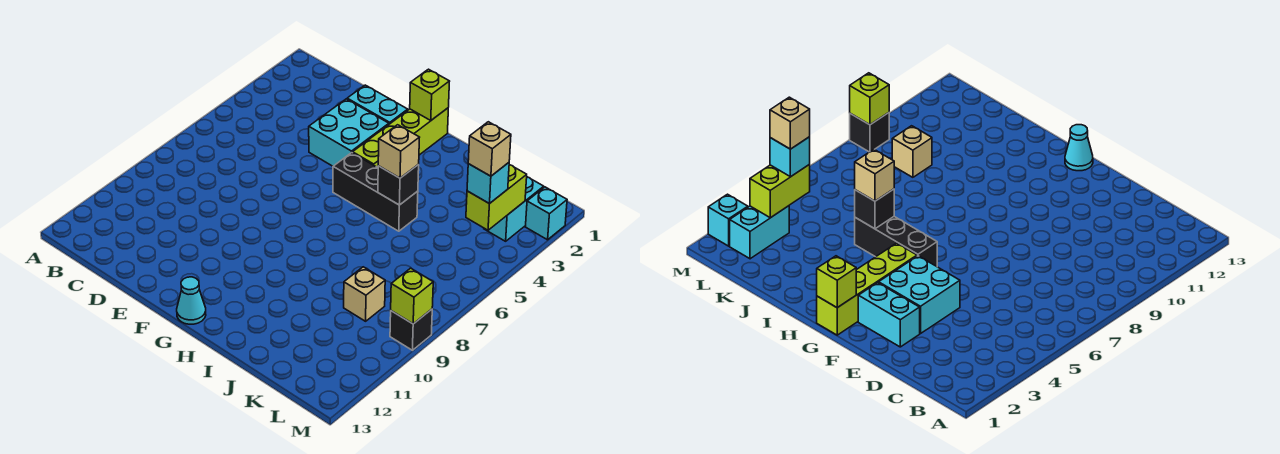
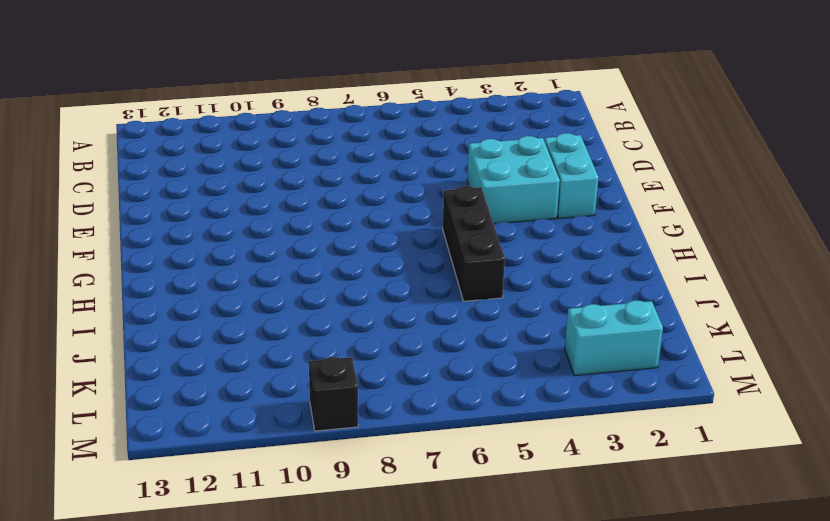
none -> lime 1x4 brick [353,108,448,168]
none -> cyan 1x1 cone [177,277,206,324]
none -> tan 1x1 brick [344,267,385,321]

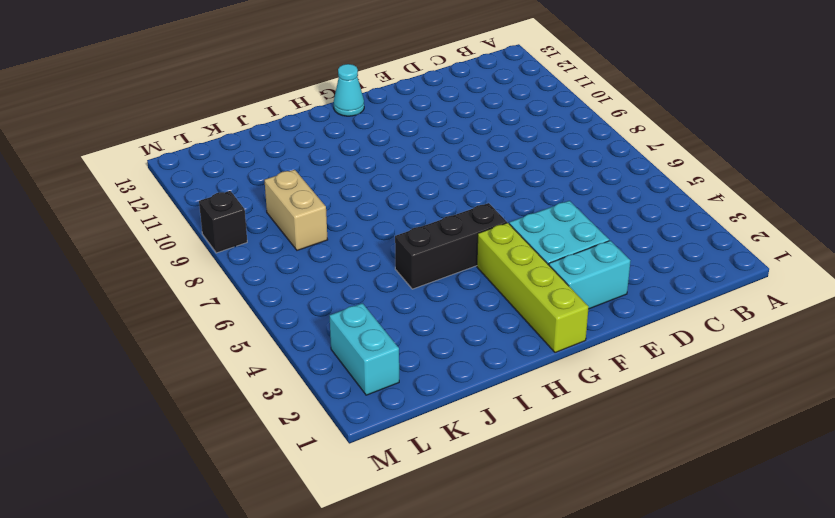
tan 1x2 brick [264,170,328,250] -> tan 1x1 brick [344,267,385,321]
none -> cyan 1x1 brick [526,187,567,240]
none -> lime 1x1 brick [410,69,450,120]
none -> black 1x1 brick [378,164,419,205]

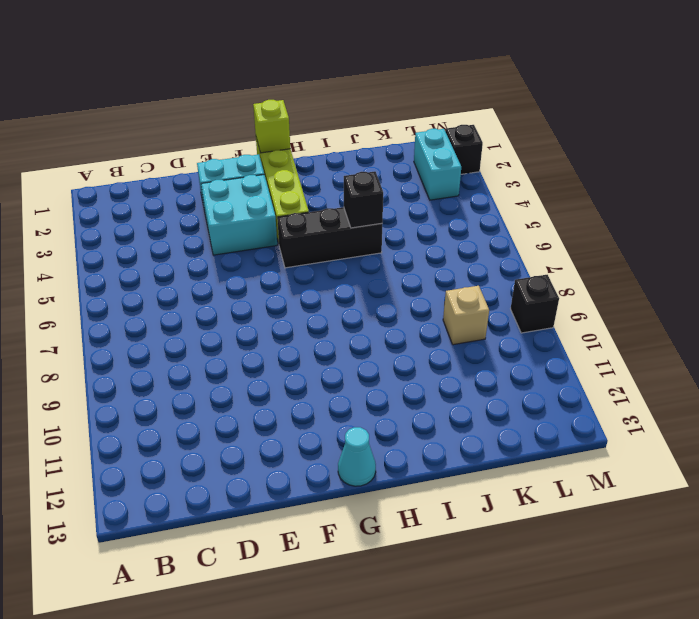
black 1x1 brick [445,125,483,174] -> cyan 1x1 brick [526,187,567,240]
none -> lime 1x2 brick [466,165,527,230]
none -> lime 1x1 brick [391,268,433,324]
none -> tan 1x1 brick [378,125,420,178]

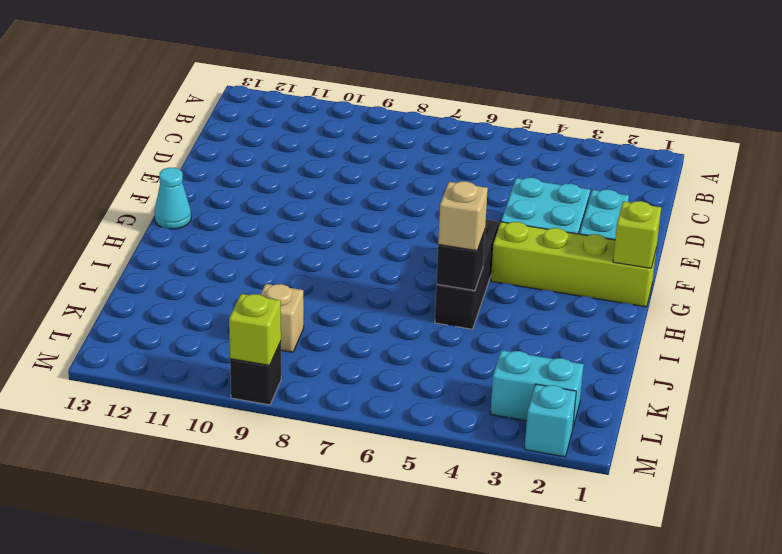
none -> lime 1x2 brick [466,165,527,230]
none -> cyan 1x1 brick [467,163,509,204]
none -> tan 1x1 brick [468,122,511,176]

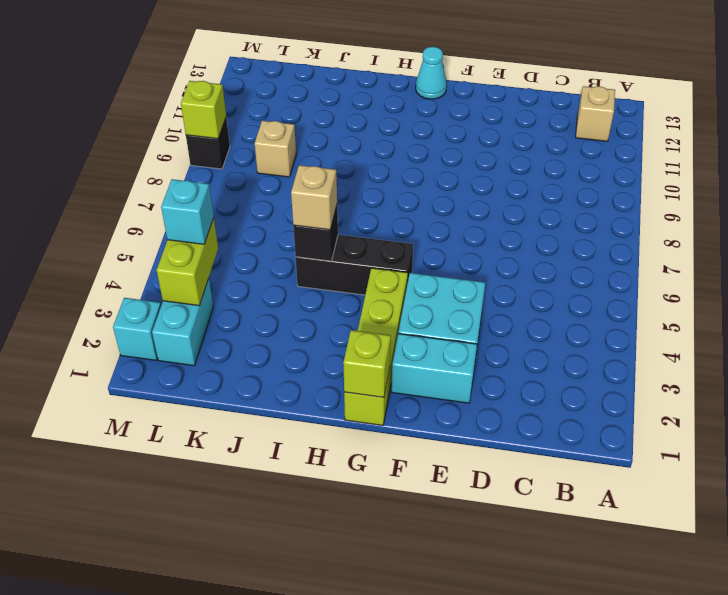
tan 1x1 brick [576,86,615,141] -> tan 1x1 brick moved to [468,122,511,176]

